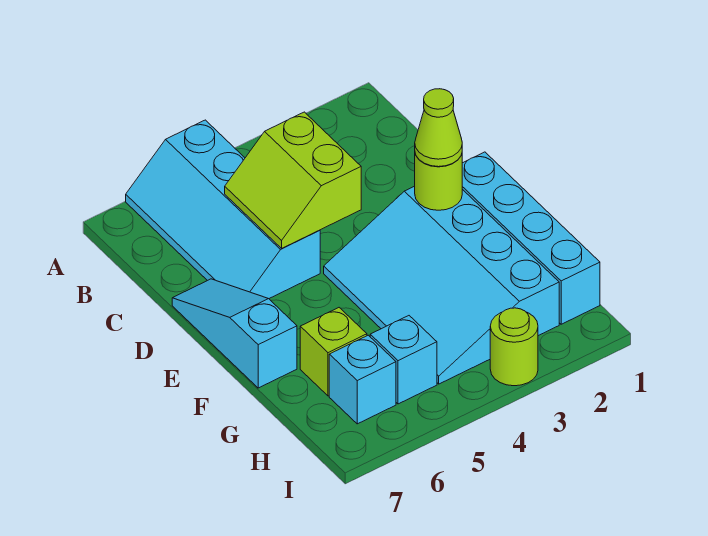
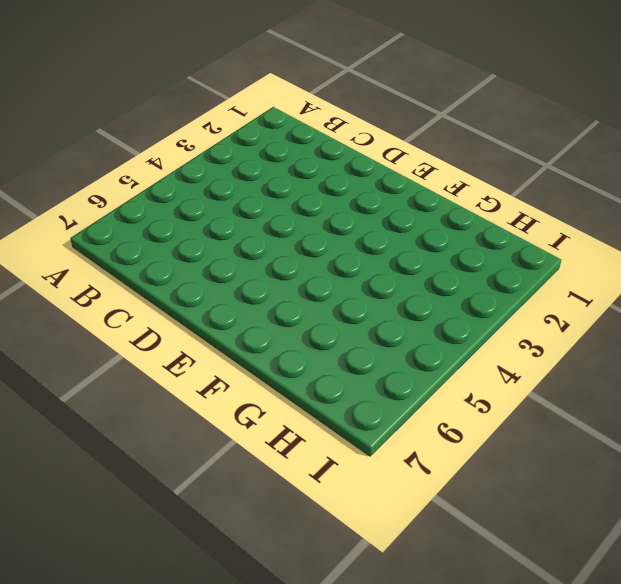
none -> cyan 2x4 slope [126,120,320,299]
none -> cyan 1x3 slope [172,279,297,388]

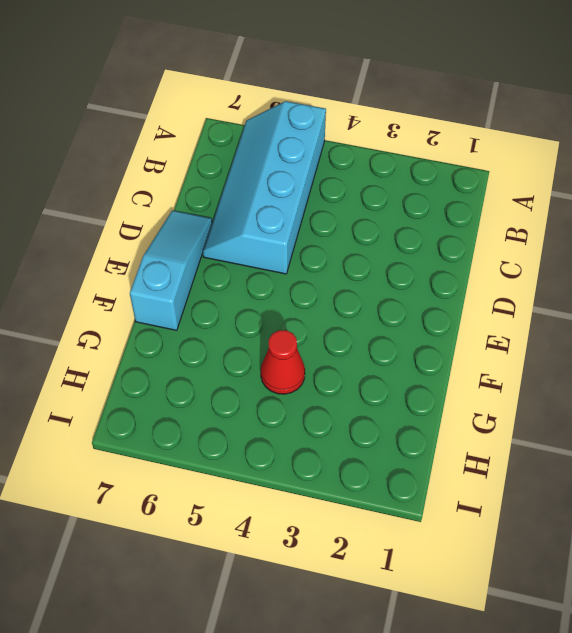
red 1x1 cone [261,330,305,394] -> cyan 3x4 slope [324,186,559,384]
none -> cyan 1x4 brick [462,152,600,324]
none -> lime 1x1 brick [300,308,367,396]

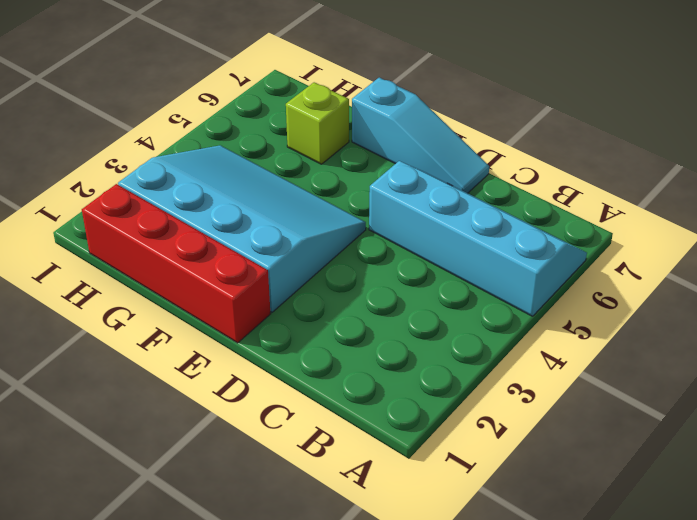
red 1x4 brick [82,184,270,343] -> cyan 1x4 brick [462,152,600,324]
none -> cyan 1x1 brick [370,316,437,404]
none -> cyan 1x1 brick [329,335,396,424]

